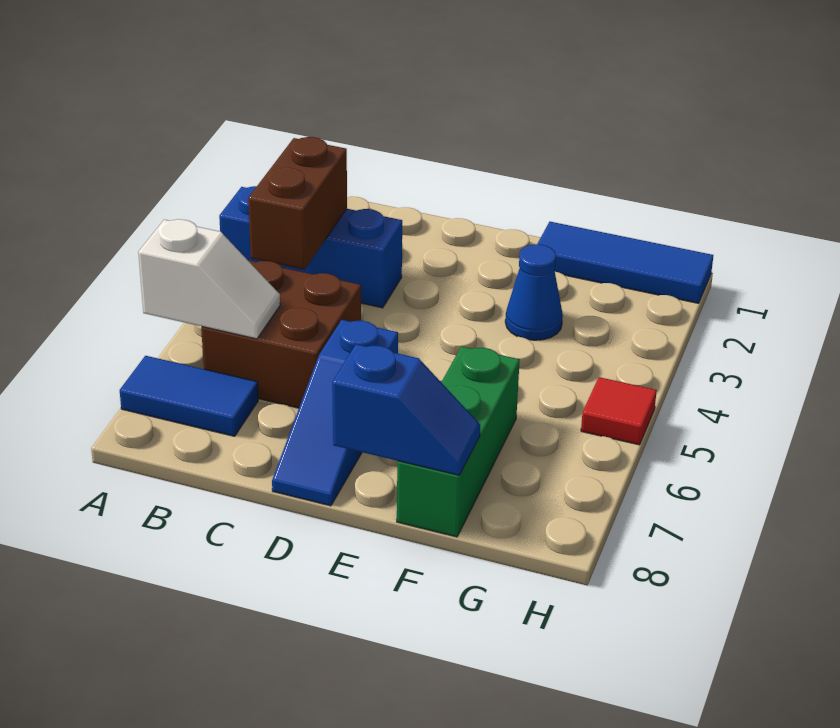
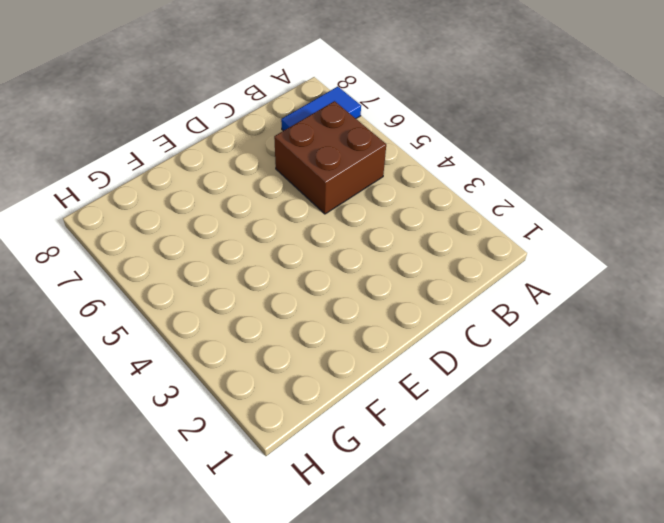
none -> blue 1x3 brick [219,186,402,308]
none -> blue 1x3 slope [272,320,398,506]

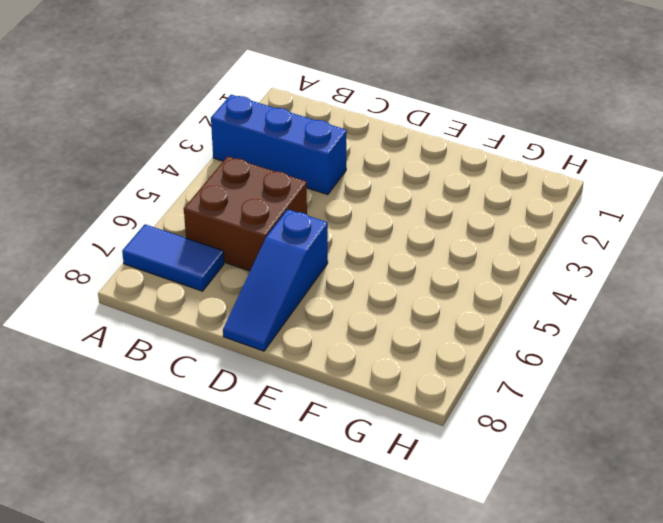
none -> blue 1x3 tile [538,222,713,303]
none -> blue 1x1 cone [505,244,563,340]

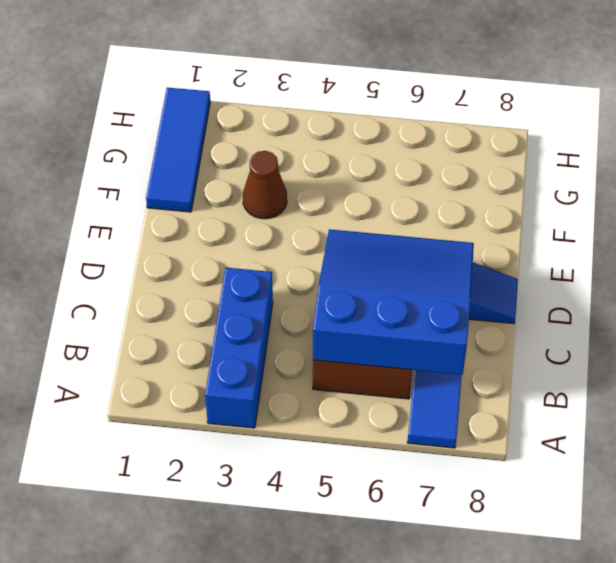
blue 3x3 slope [313,229,474,375] -> white 1x2 slope [138,219,280,339]
brown 1x1 cone [243,151,287,219] -> blue 1x1 cone [505,244,563,340]
none -> green 1x3 brick [397,346,520,537]
none -> red 1x1 tile [581,377,657,445]

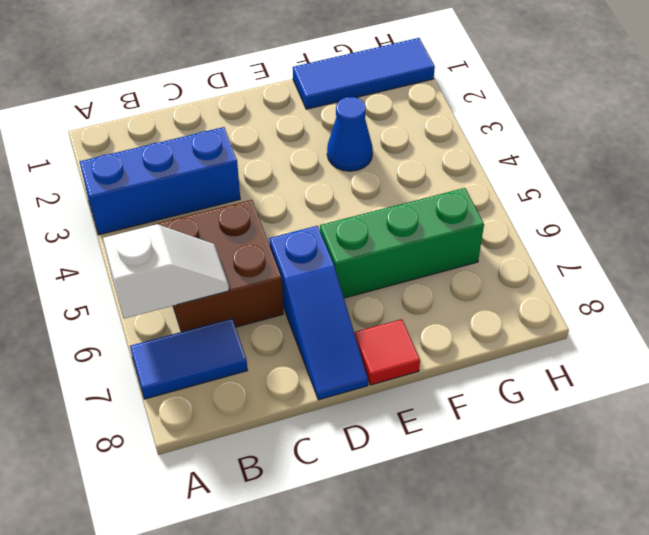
green 1x3 brick [320,188,484,298] -> green 1x3 brick turned to [397,346,520,537]
red 1x1 tile [354,319,420,385] -> red 1x1 tile moved to [581,377,657,445]
none -> brown 1x2 brick [248,137,347,270]
none -> blue 1x2 slope [332,344,480,475]

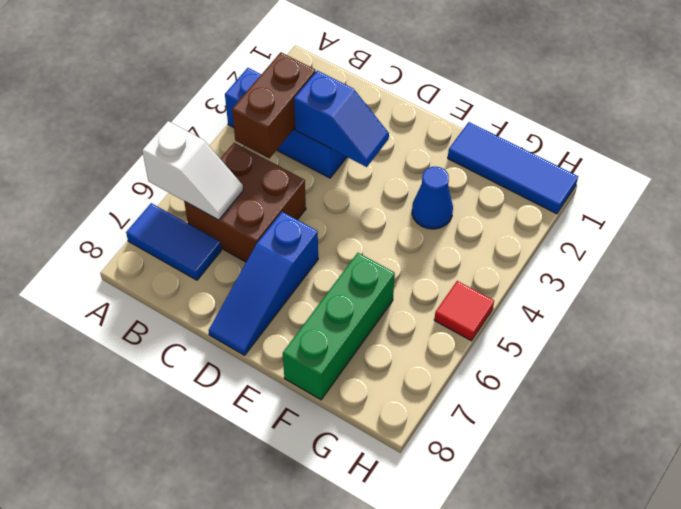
blue 1x2 slope [294,71,389,167] -> blue 1x2 slope moved to [332,344,480,475]

